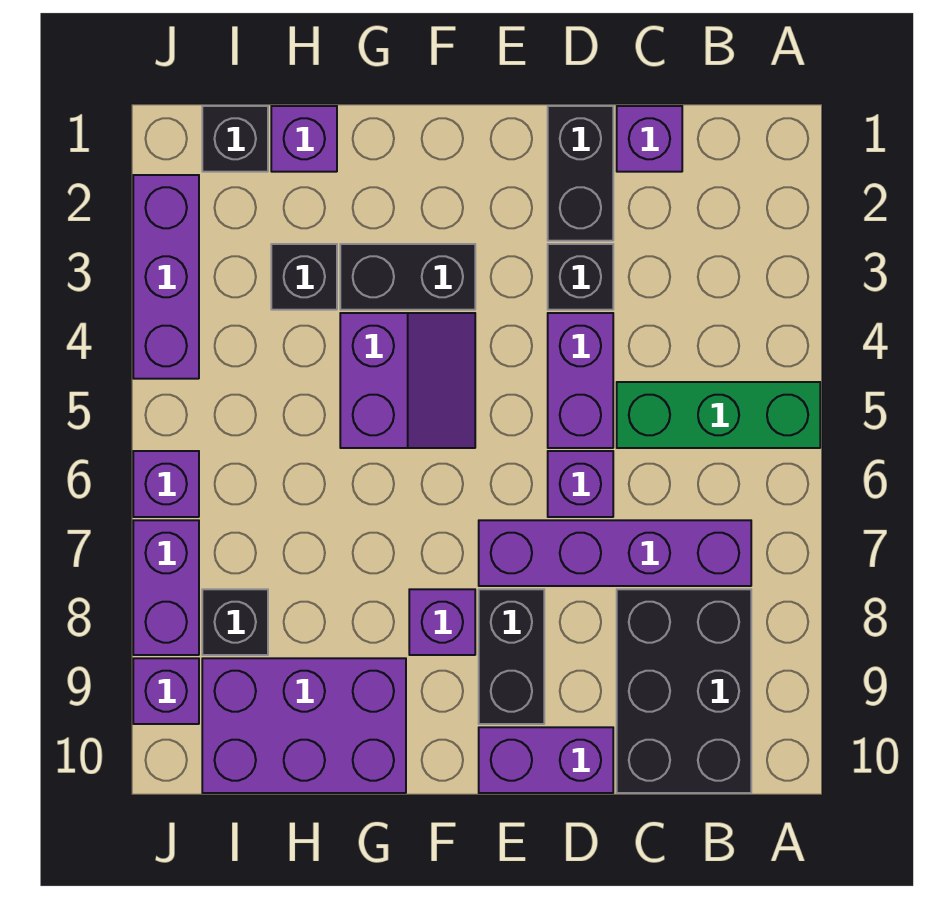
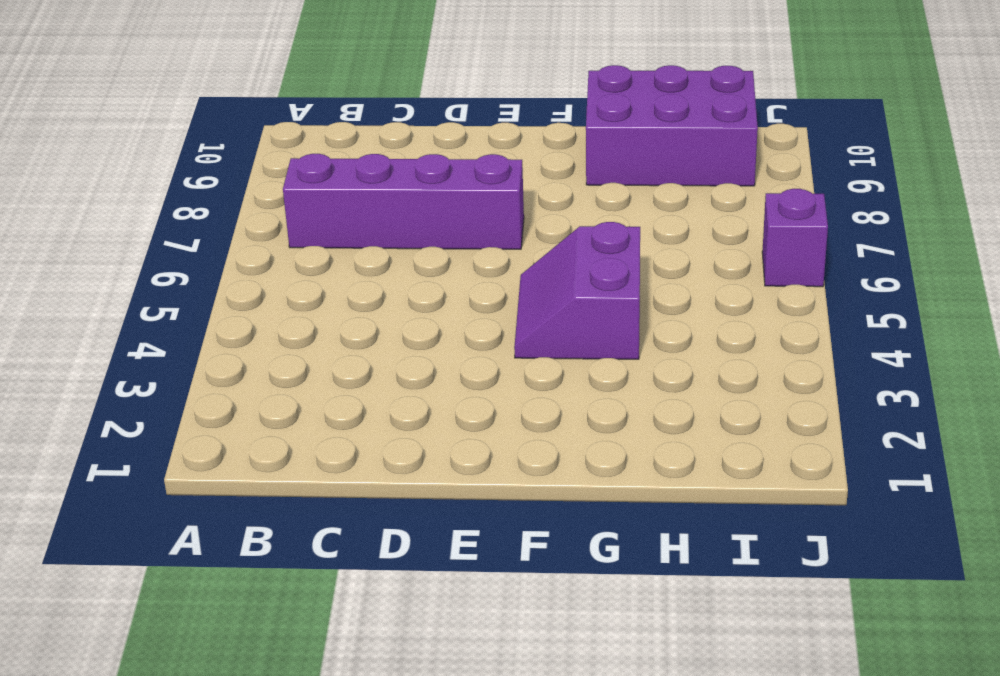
none -> green 1x3 brick [617,382,820,448]
none -> black 2x3 brick [617,589,751,793]
none -> purple 1x1 brick [617,106,682,172]

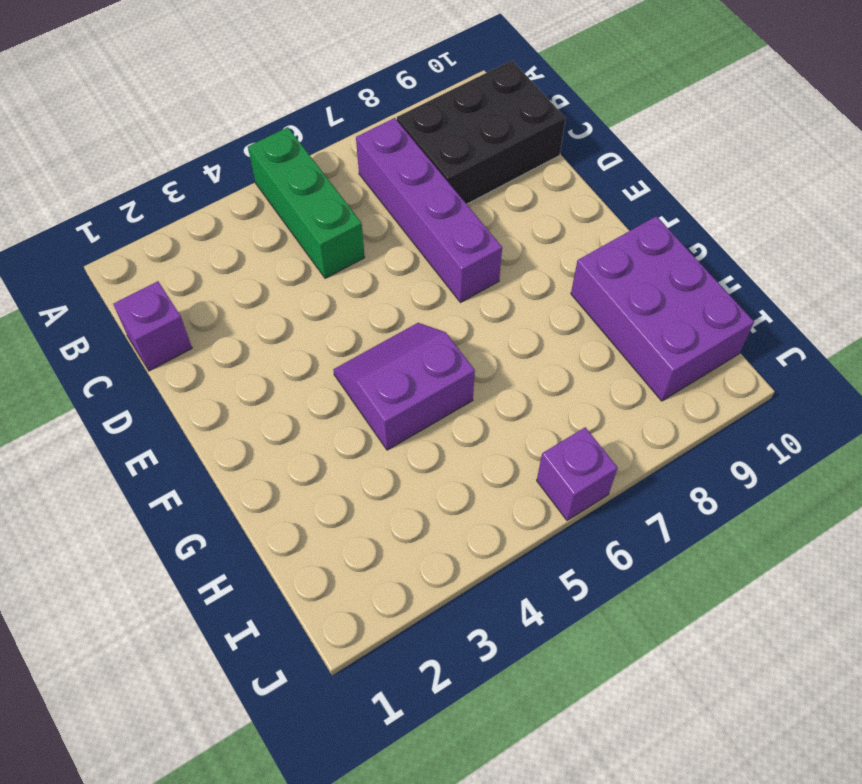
none -> black 1x2 brick [548,106,613,241]
none -> black 1x1 brick [548,244,613,310]
none -> purple 1x2 brick [548,313,613,448]

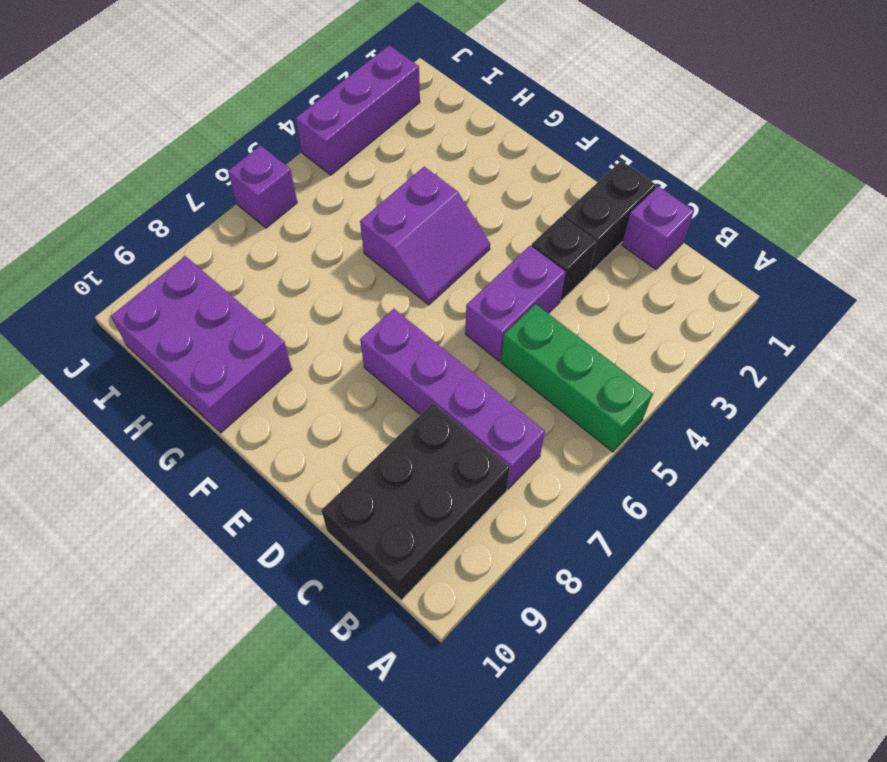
none -> purple 1x1 brick [548,451,613,517]
none -> purple 1x2 brick [479,727,613,793]
none -> black 1x2 brick [479,589,544,724]

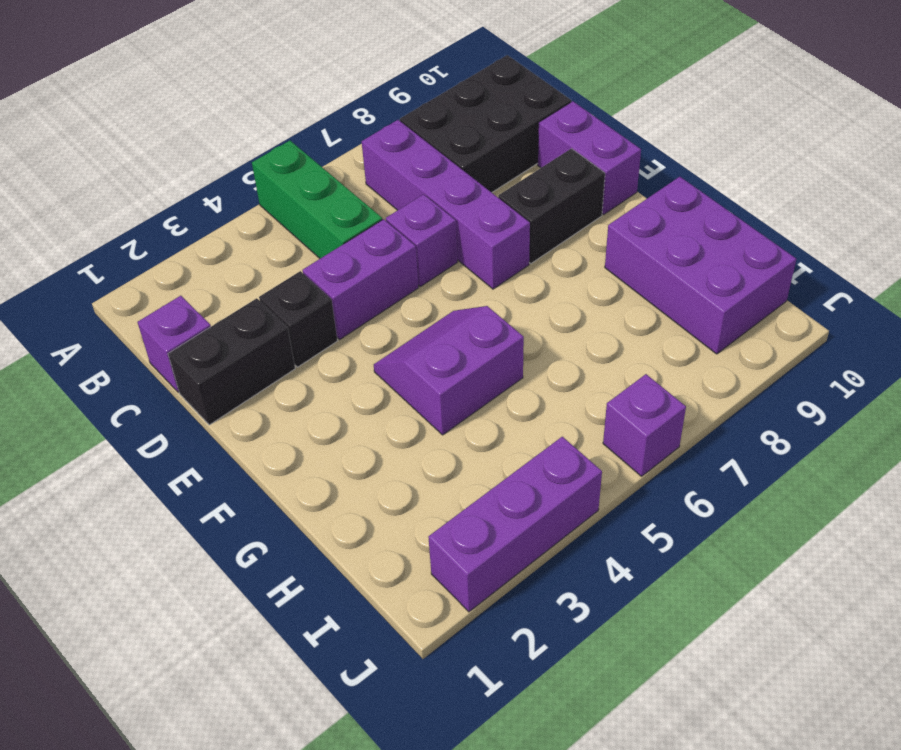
none -> black 1x2 brick [340,244,475,310]
none -> purple 1x1 brick [409,589,475,655]
none -> purple 1x1 brick [271,106,337,172]

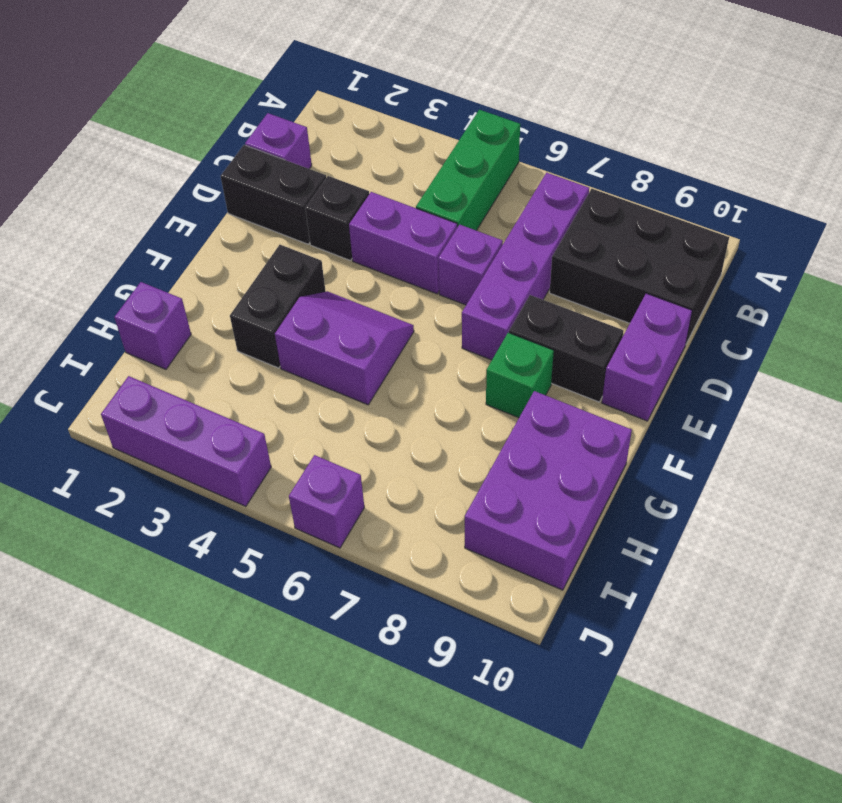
green 1x1 brick [486,333,554,418] -> purple 1x1 brick [409,589,475,655]
none -> black 1x1 brick [271,244,337,310]
none -> black 1x1 brick [202,106,268,172]
none -> black 1x1 brick [202,589,268,655]

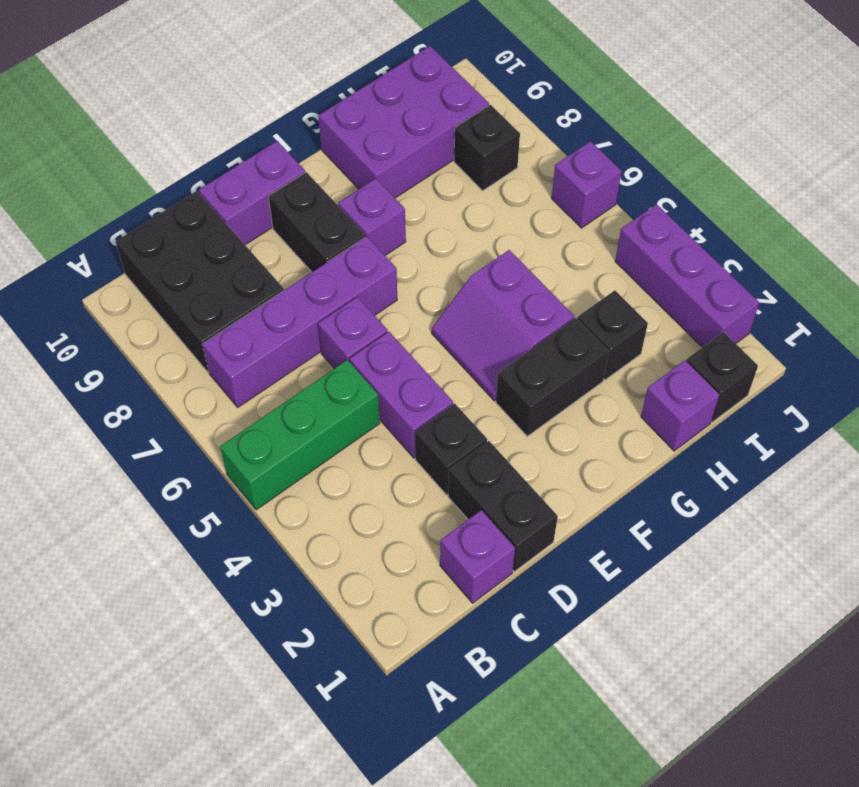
none -> purple 1x2 brick [133,520,199,655]
none -> purple 1x1 brick [133,658,199,724]

